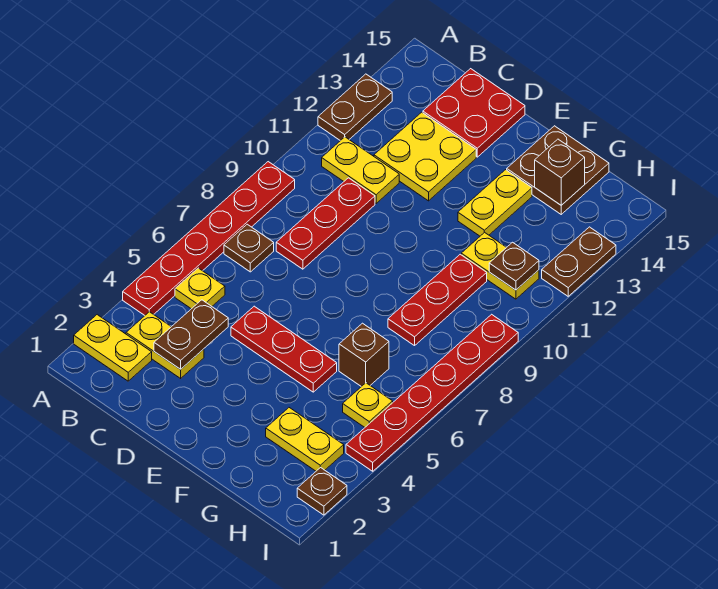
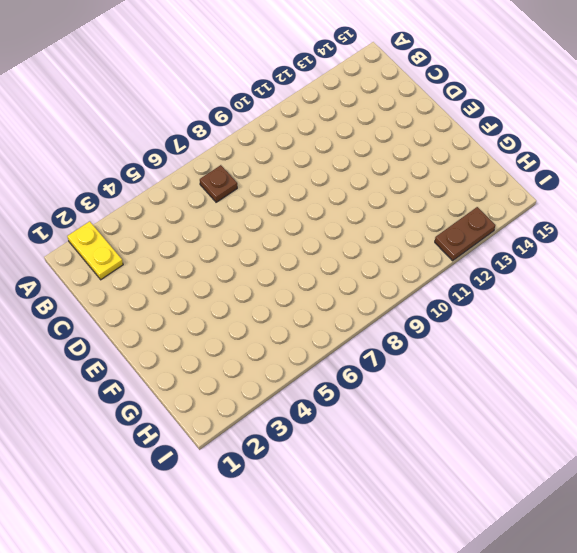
none -> red 1x6 plate [123,162,295,315]
none -> brown 1x2 plate [318,74,392,141]
none -> yellow 1x2 plate [126,312,204,378]

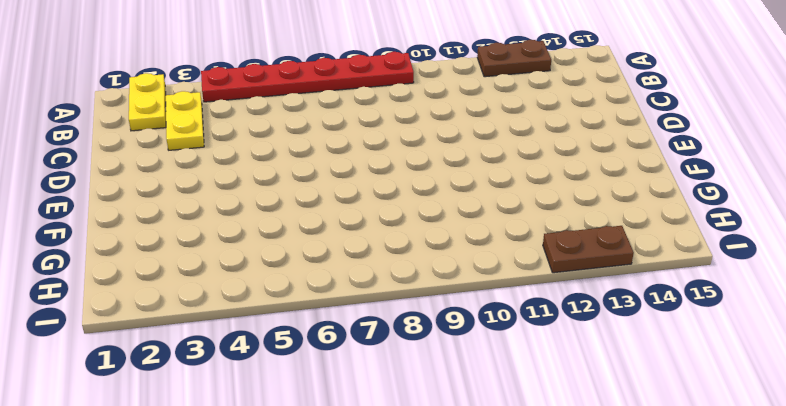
none -> yellow 1x1 plate [175,268,225,309]
none -> brown 1x1 plate [224,224,274,272]
none -> yellow 1x2 plate [322,137,399,203]

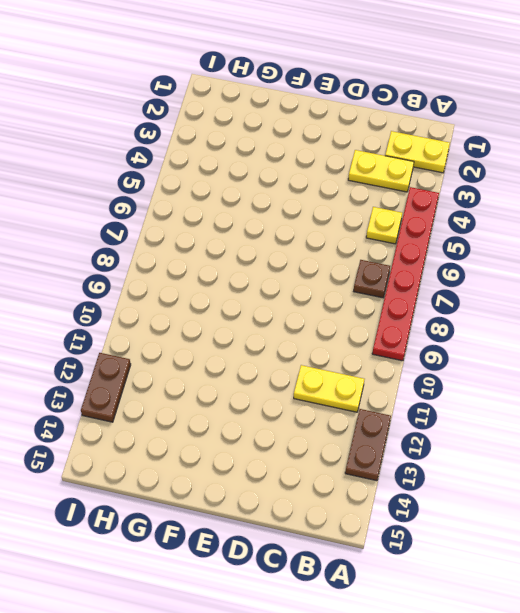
none -> red 1x3 plate [276,178,375,269]
none -> yellow 2x2 plate [374,112,476,201]
none -> red 2x2 plate [423,69,525,157]

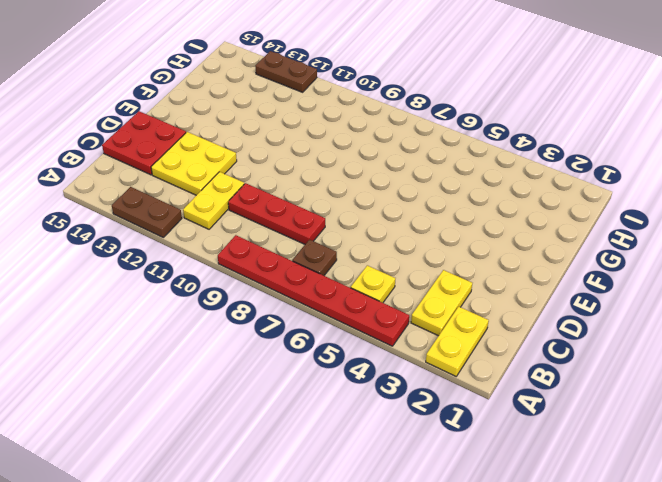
none -> red 1x3 plate [231,306,337,392]
none -> yellow 1x2 plate [458,170,532,236]
none -> brown 2x2 plate [507,126,609,214]

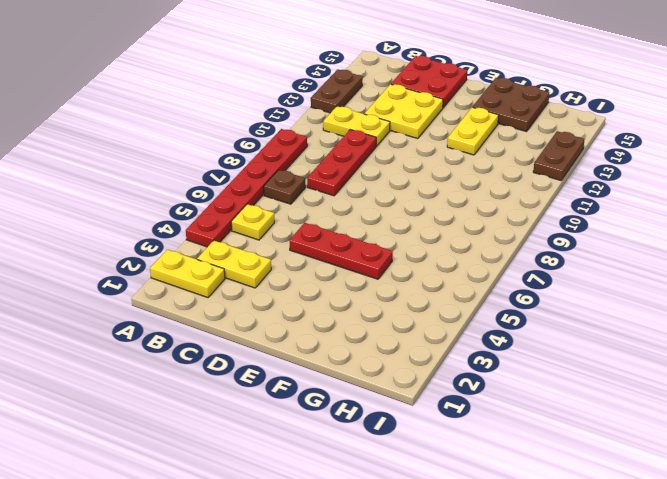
none -> yellow 1x2 plate [266,408,344,471]
none -> brown 1x1 brick [339,323,389,387]
none -> red 1x3 plate [388,254,487,346]

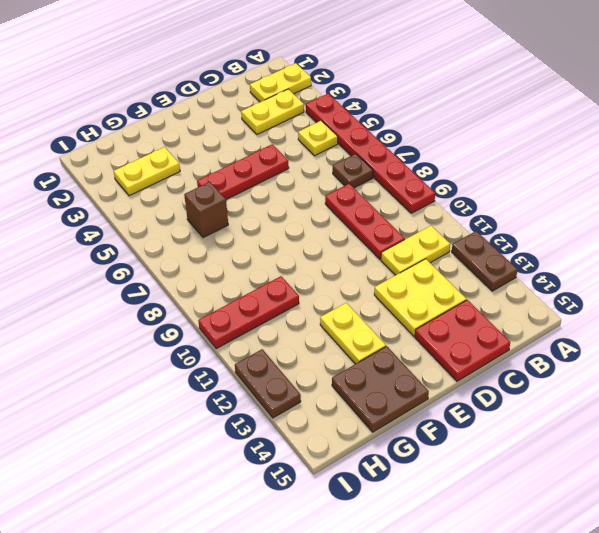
red 1x3 plate [198,276,299,349] -> red 1x3 plate turned to [388,254,487,346]
none -> yellow 1x2 plate [461,232,539,299]
none -> yellow 1x1 plate [343,383,393,427]
none -> brown 1x1 plate [297,467,347,515]

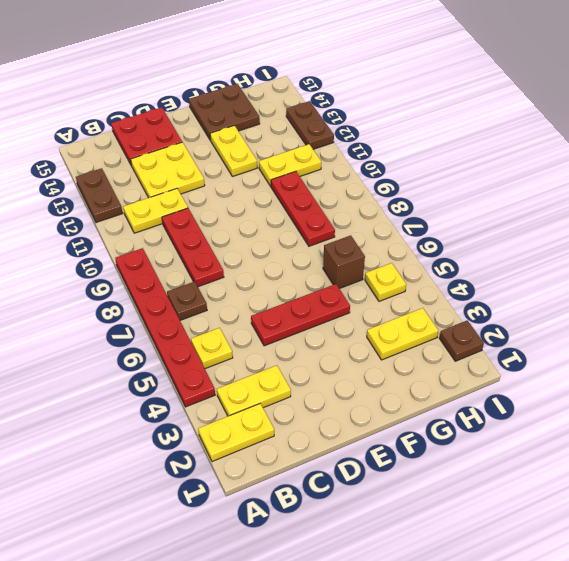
none -> red 1x6 plate [346,314,518,471]
none -> brown 1x2 plate [154,300,228,369]
none -> brown 1x1 brick [535,139,585,205]

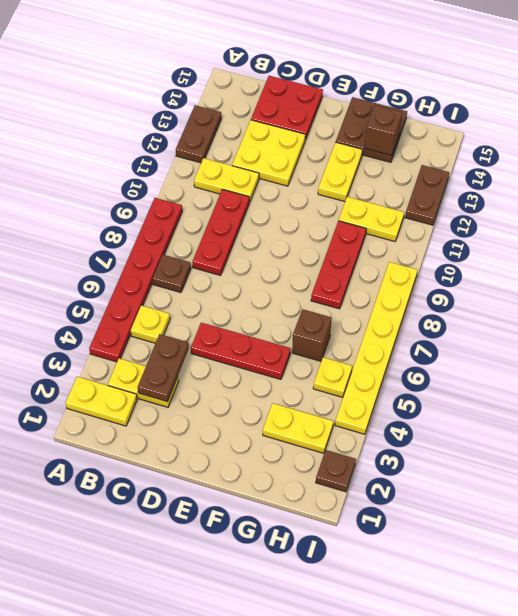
yellow 1x6 plate [335,262,417,434] -> red 1x6 plate [346,314,518,471]
none -> brown 1x1 plate [489,242,539,290]

